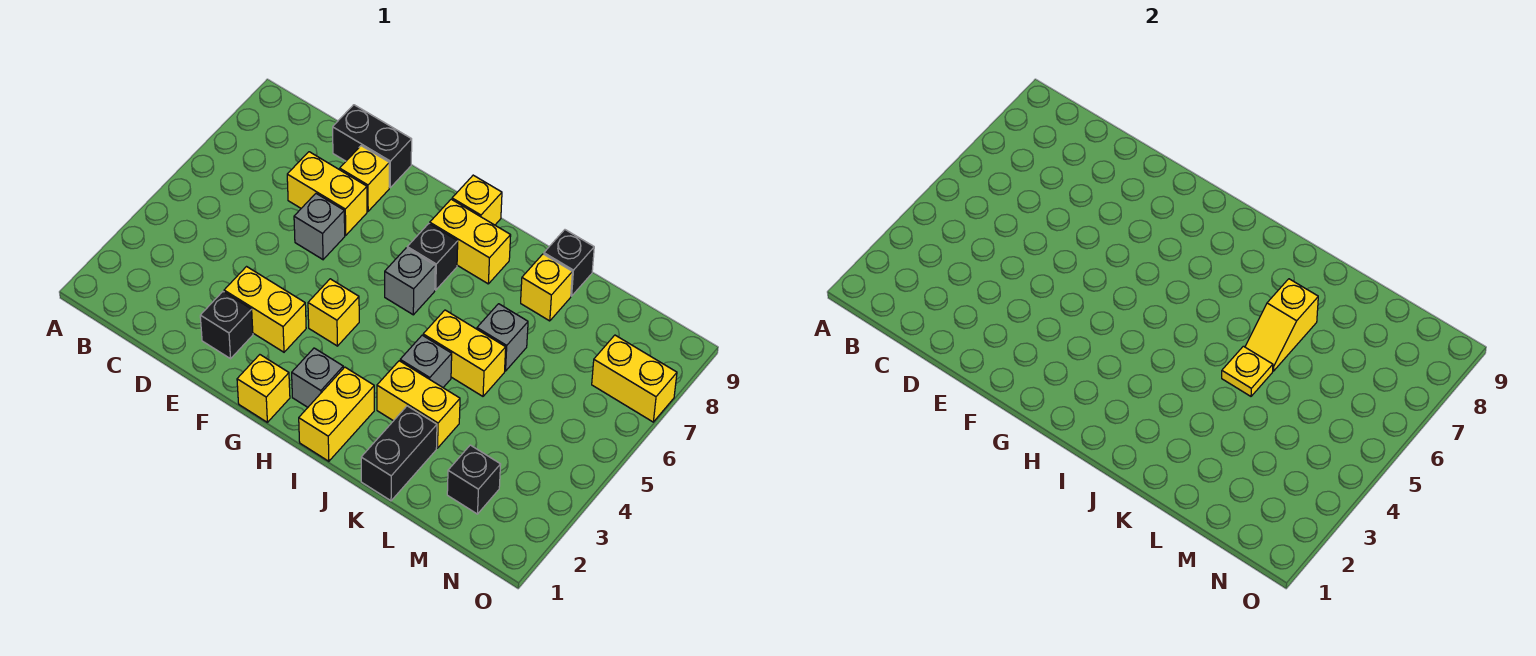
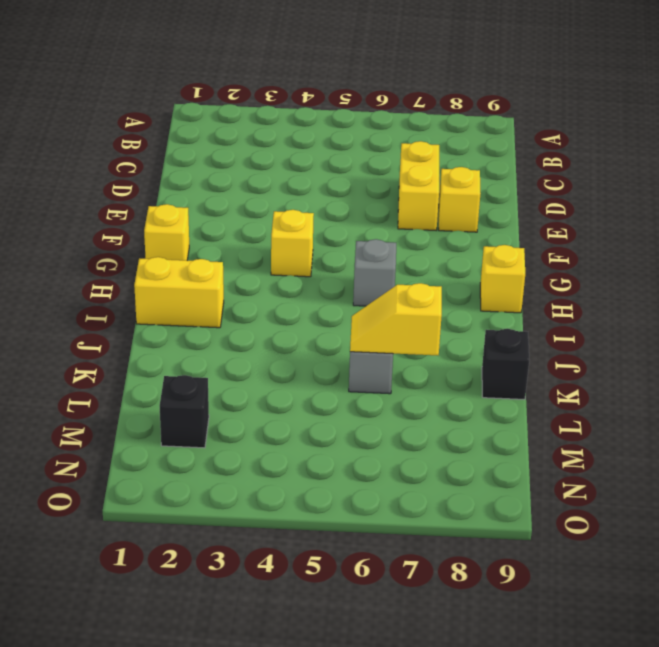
none -> black 1x2 brick [333,105,412,187]
none -> black 1x1 brick [200,292,253,359]
none -> yellow 1x2 brick [224,267,306,352]

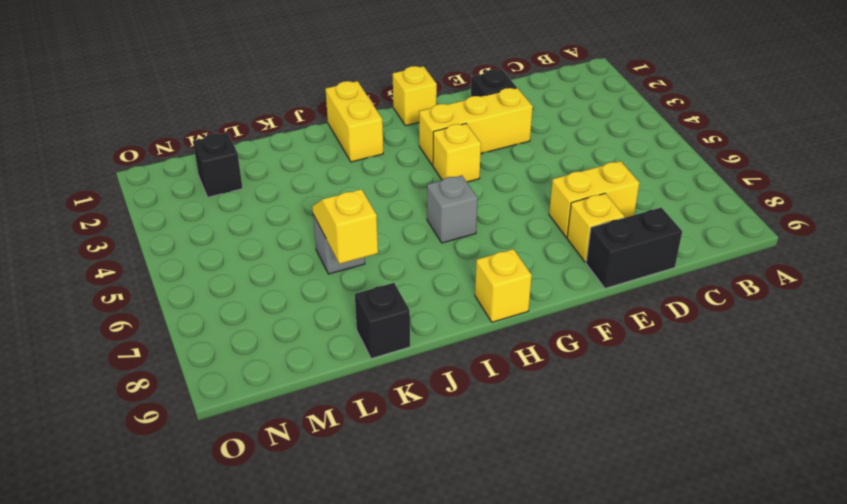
yellow 1x3 brick [419,88,533,166] -> yellow 1x2 brick [224,267,306,352]
none -> grey 1x1 brick [294,194,345,260]
none -> grey 1x1 brick [292,348,343,407]
none -> black 1x1 brick [407,224,458,290]

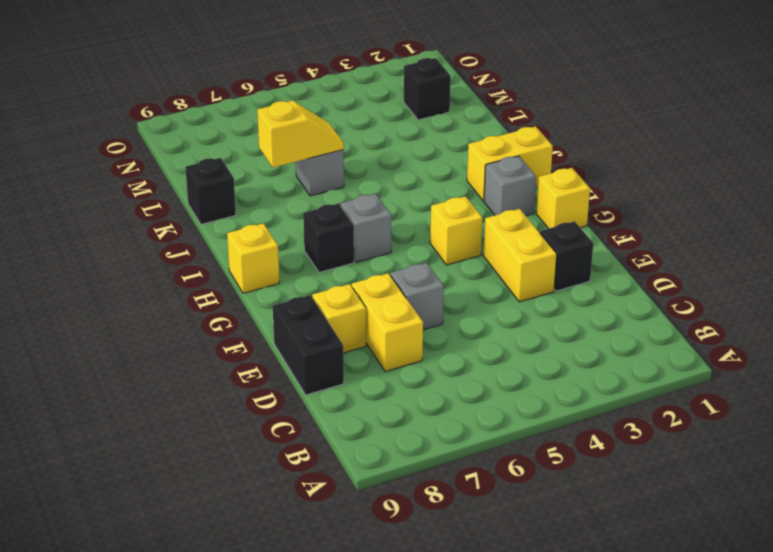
none -> yellow 1x2 brick [430,199,511,284]
none -> yellow 1x2 brick [377,361,460,448]
none -> grey 1x1 brick [400,335,452,387]

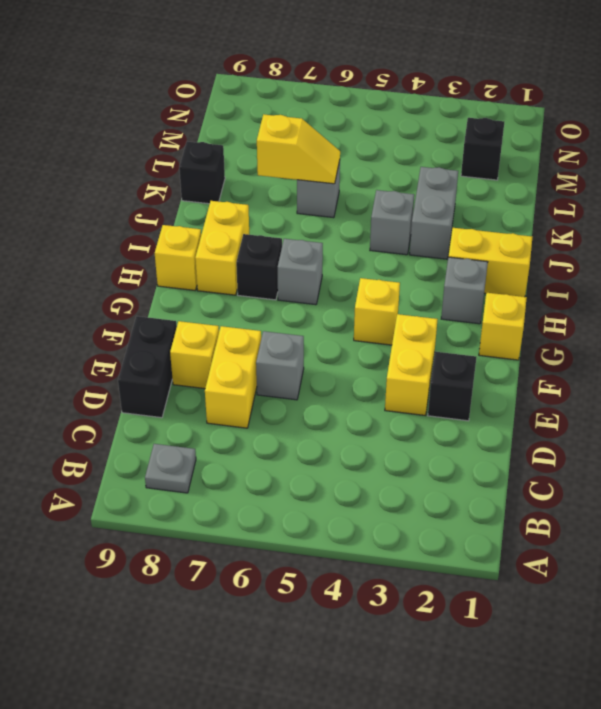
grey 1x1 plate [145,444,196,493] -> none
grey 1x2 brick [410,167,458,259] -> yellow 1x2 brick [377,361,460,448]
none -> yellow 1x2 brick [423,310,506,396]
none -> black 1x2 brick [361,406,437,501]
none -> yellow 1x1 brick [521,254,572,321]

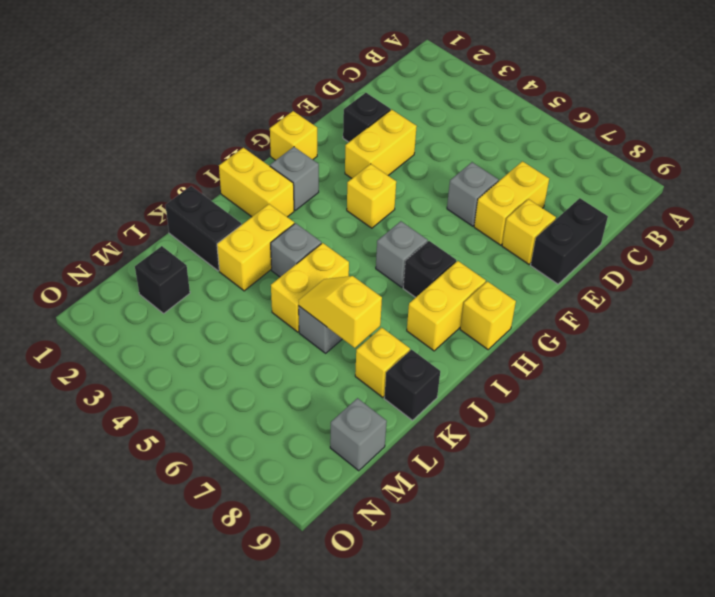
grey 1x1 brick [330,398,387,471] -> none
none -> yellow 1x2 brick [592,335,677,422]
none -> yellow 1x1 plate [1222,346,1273,396]

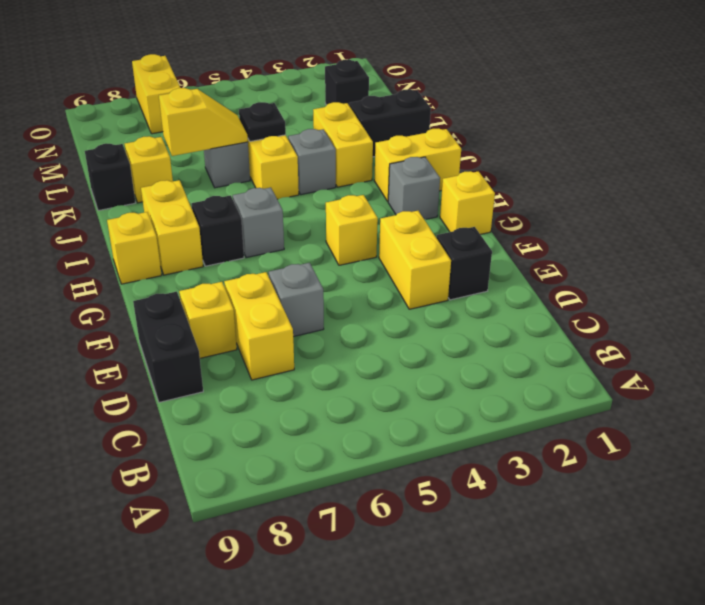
black 1x1 plate [239,102,286,141] -> yellow 1x1 plate [1222,346,1273,396]

